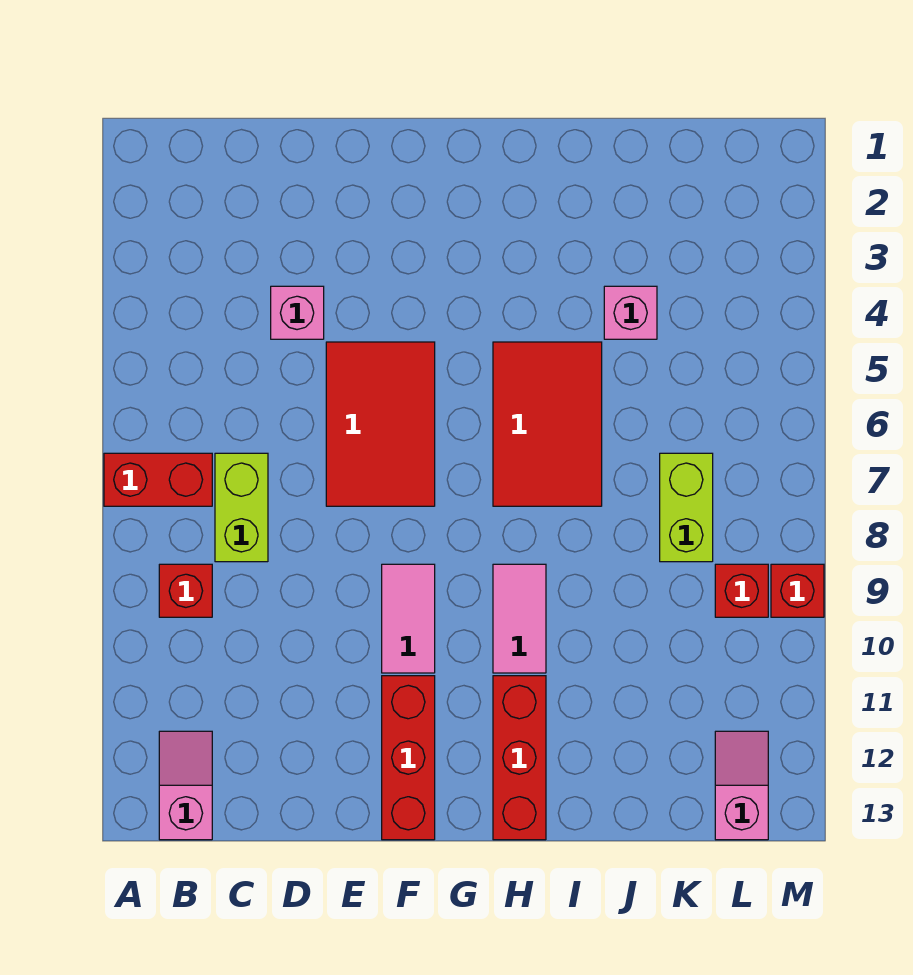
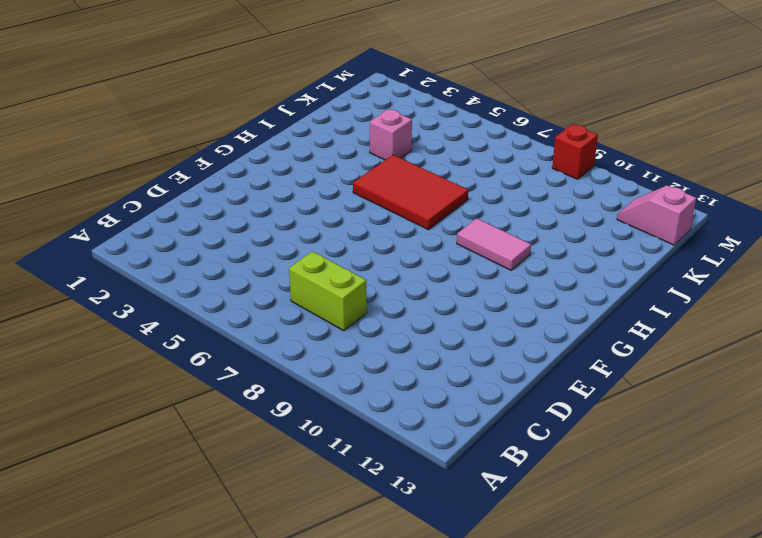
none -> red 1x2 brick [104,453,212,506]
none -> red 1x1 brick [159,564,212,617]
none -> pink 1x2 slope [159,731,212,840]

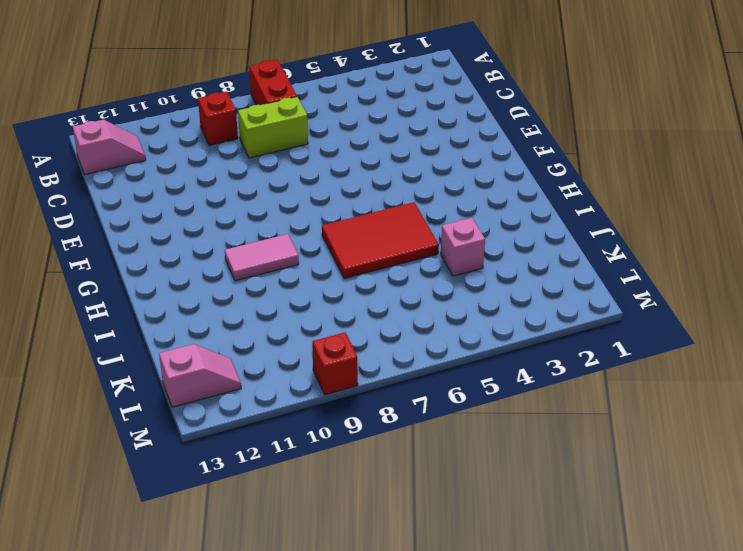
none -> pink 1x1 brick [271,286,324,339]
none -> red 2x3 tile [326,342,435,506]
none -> pink 1x2 tile [382,564,435,673]

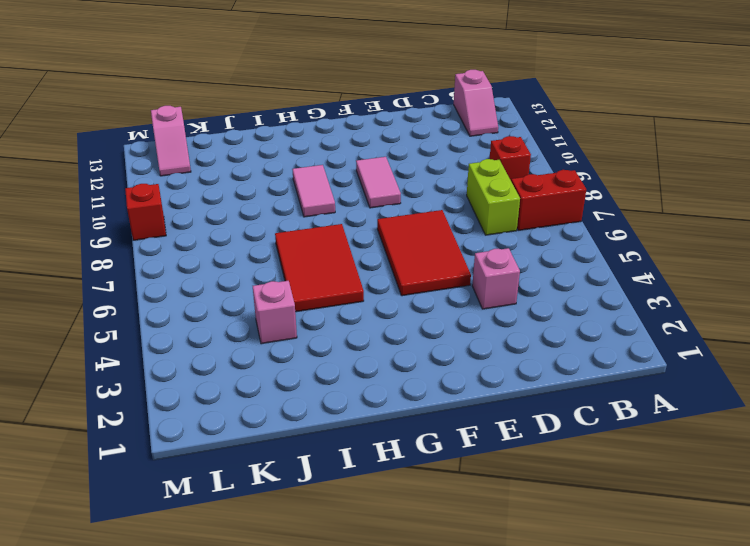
none -> red 1x3 brick [382,676,435,840]
none -> red 1x3 brick [493,676,546,840]
none -> lime 1x2 brick [660,453,713,562]

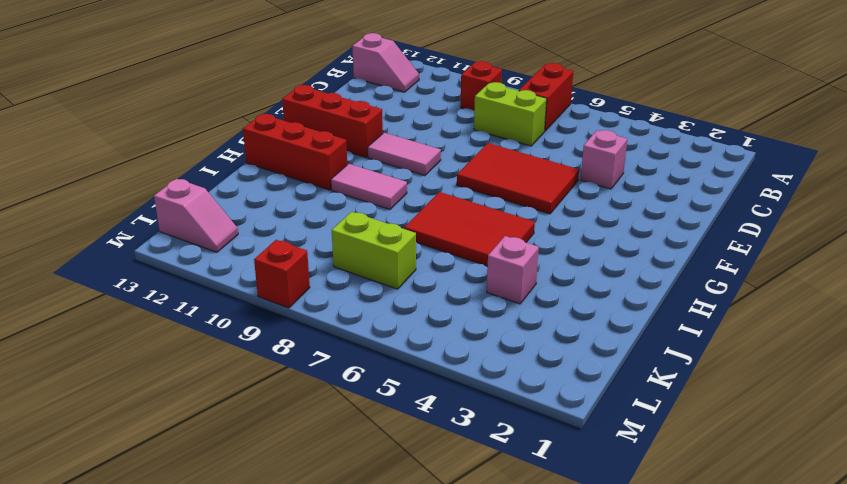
none -> red 1x1 brick [715,564,768,617]

